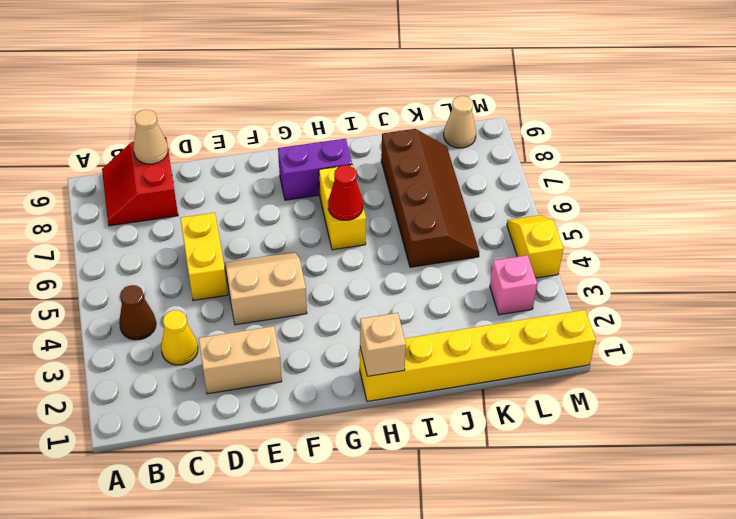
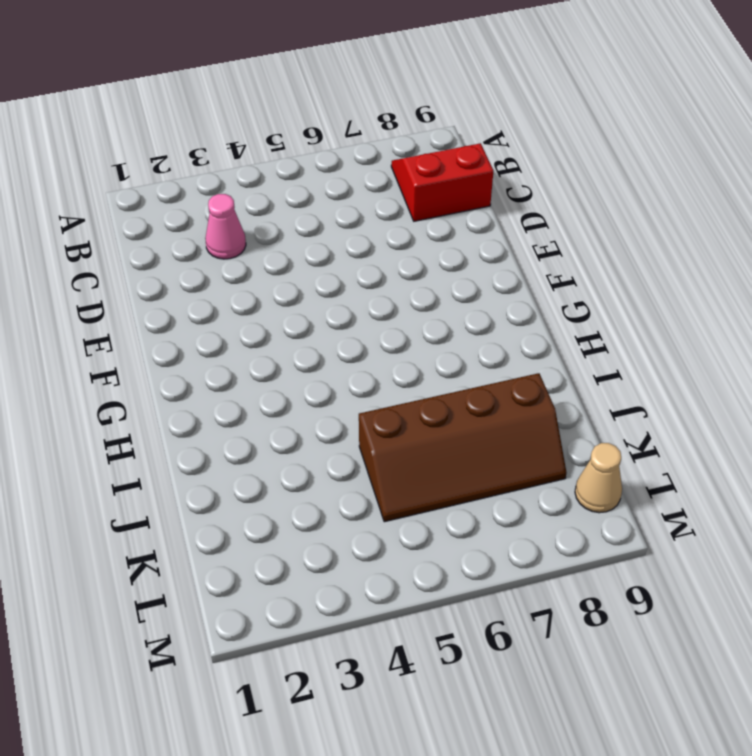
pink 1x1 cone [205,194,246,259] -> yellow 1x1 cone [161,310,198,365]
none -> brown 1x1 cone [119,285,156,340]
none -> tan 1x2 brick [199,326,282,394]
none -> yellow 1x2 brick [180,213,228,301]

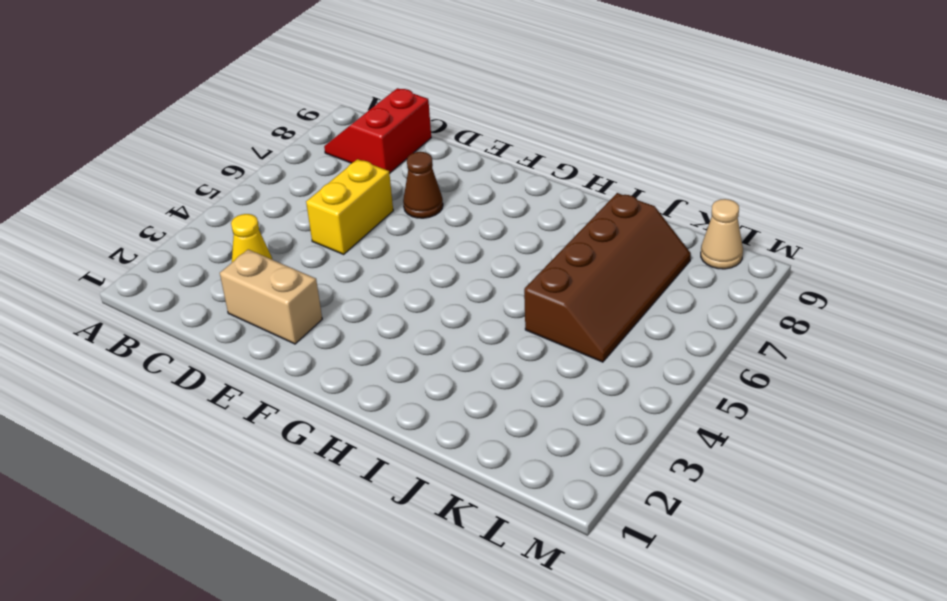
brown 1x1 cone [403,152,443,218] -> brown 1x1 cone moved to [119,285,156,340]
none -> tan 2x2 slope [224,252,307,325]
none -> purple 1x2 brick [278,139,352,200]
none -> yellow 1x6 brick [360,310,596,401]

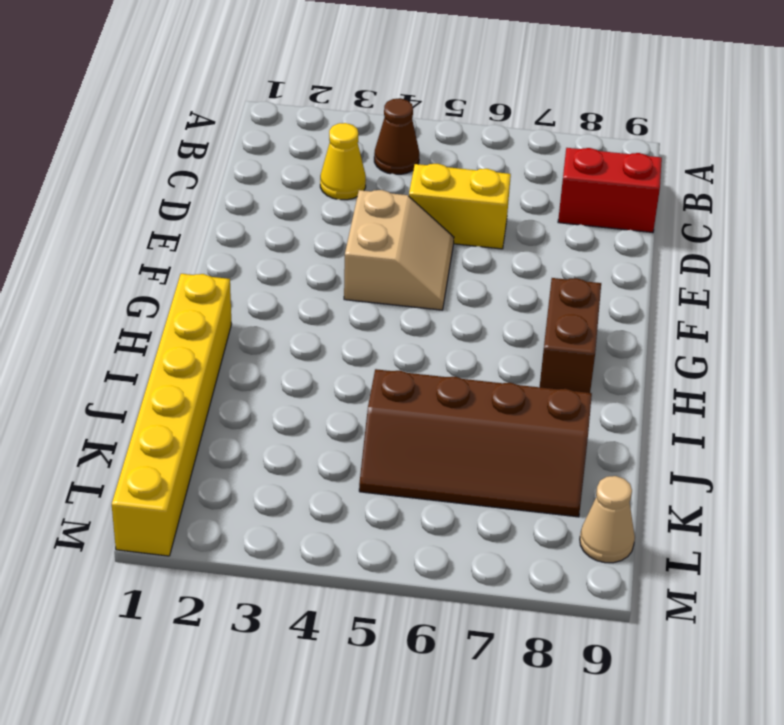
brown 1x2 brick [540,278,601,393] -> purple 1x2 brick [278,139,352,200]
none -> tan 1x2 brick [199,326,282,394]
none -> yellow 1x2 brick [319,165,366,250]
none -> pink 1x1 brick [490,255,537,315]

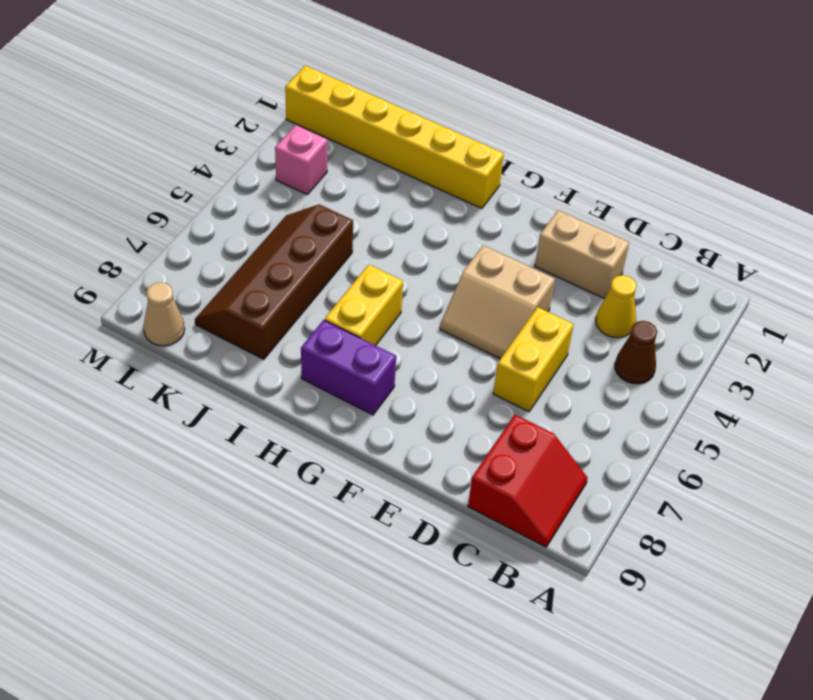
none -> yellow 1x2 slope [507,215,563,278]
none -> tan 1x1 cone [133,110,168,164]
none -> tan 1x1 brick [360,313,406,376]

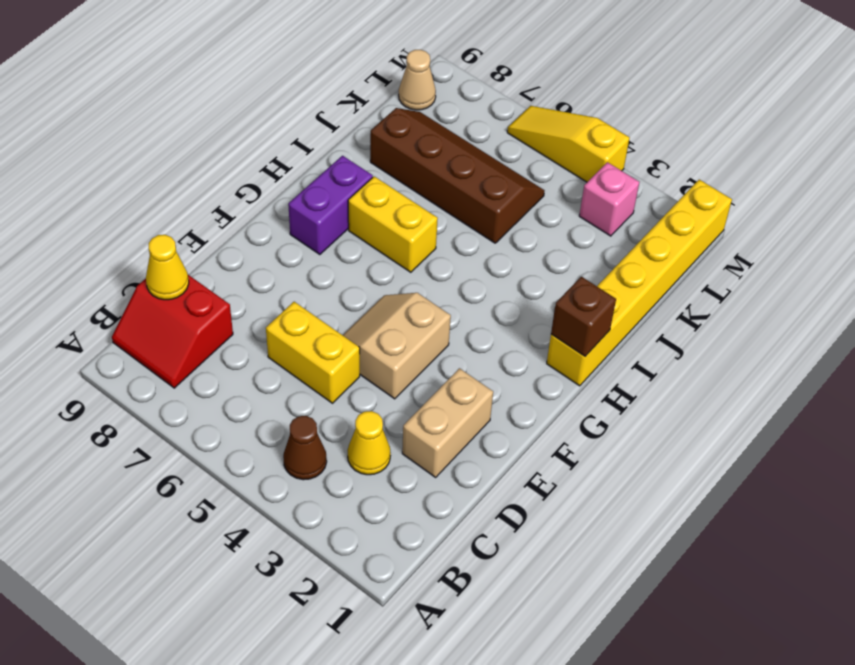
yellow 1x1 cone [146,235,189,300] -> tan 1x1 cone [133,110,168,164]
brown 1x1 brick [551,277,616,356] -> tan 1x1 brick [360,313,406,376]
yellow 1x3 slope [507,106,630,182] -> yellow 1x2 slope [507,215,563,278]
none -> red 1x1 cone [328,165,363,220]

